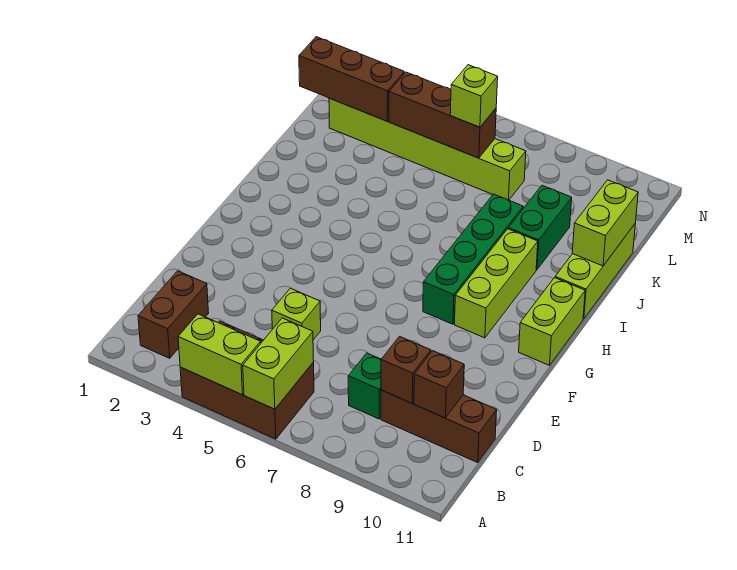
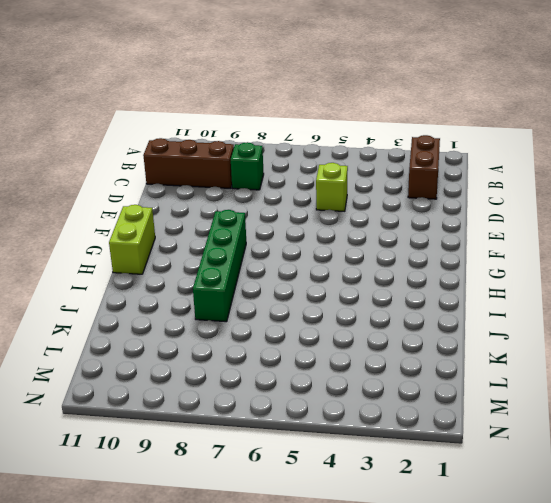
none -> brown 2x3 brick [180,321,314,439]
none -> lime 1x3 brick [455,229,538,338]
none -> lime 1x3 brick [555,224,635,319]

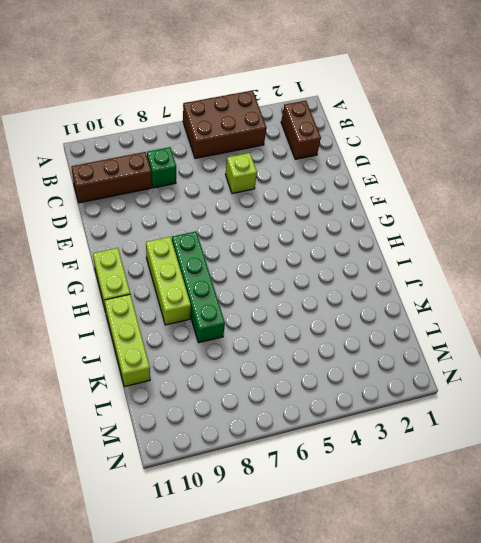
none -> green 1x2 brick [508,185,572,270]
none -> lime 1x6 brick [329,98,526,200]
none -> lime 1x2 brick [178,314,261,395]

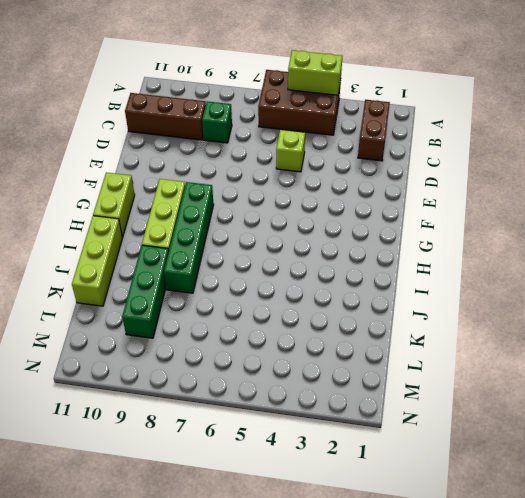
green 1x3 brick [122,245,169,338] -> green 1x2 brick [508,185,572,270]
none -> lime 1x6 brick [329,98,526,200]
none -> lime 1x2 brick [243,318,314,409]
none -> brown 1x1 brick [381,336,431,403]

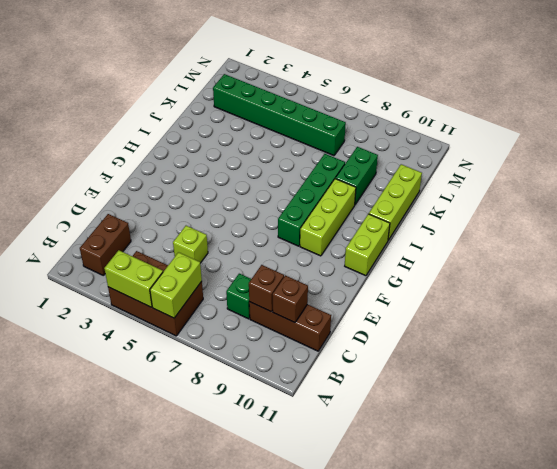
green 1x6 brick [213,74,346,156] -> lime 1x6 brick [329,98,526,200]
none -> lime 1x2 brick [572,180,638,266]
none -> brown 1x3 brick [299,37,404,121]
none -> brown 1x3 brick [389,72,496,158]

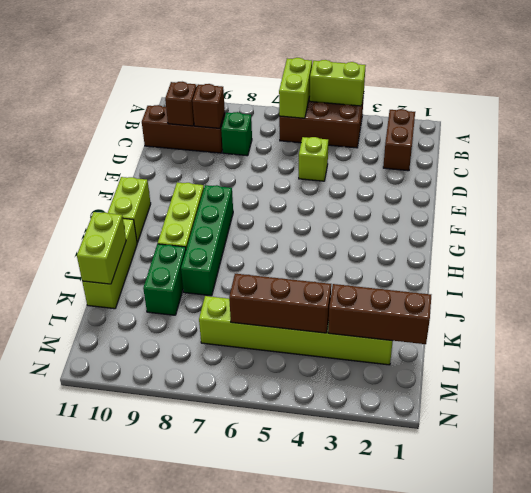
none -> lime 1x1 brick [450,65,498,127]

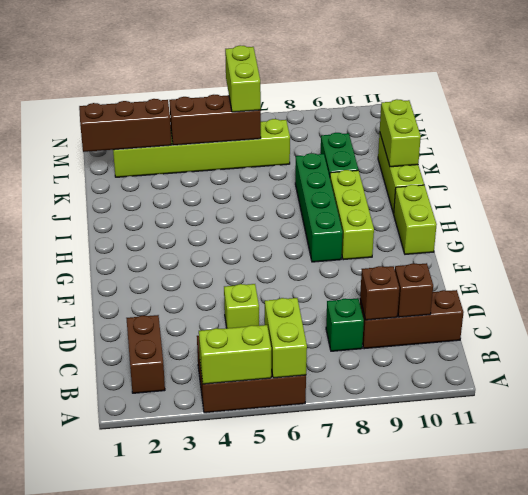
lime 1x2 brick [225,45,261,112] -> lime 1x1 brick [450,65,498,127]

